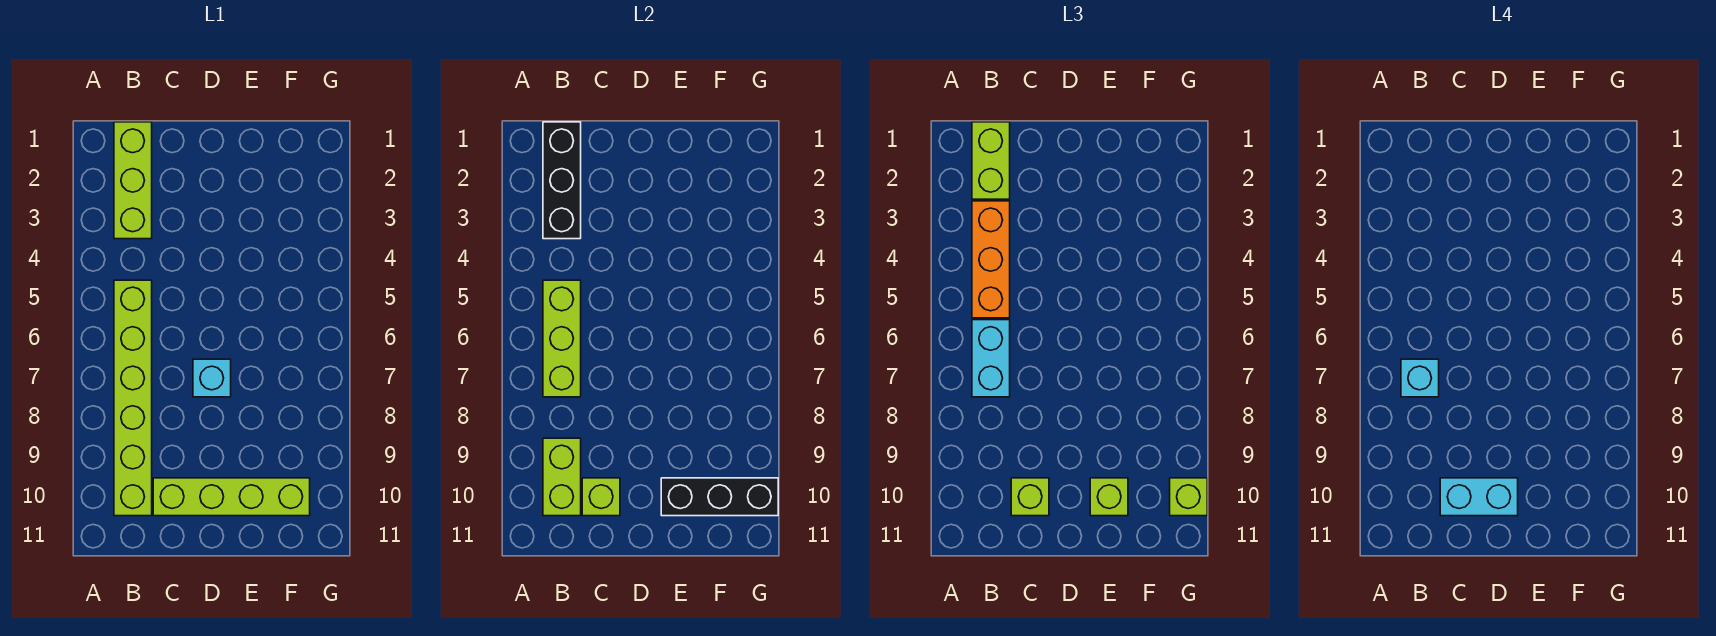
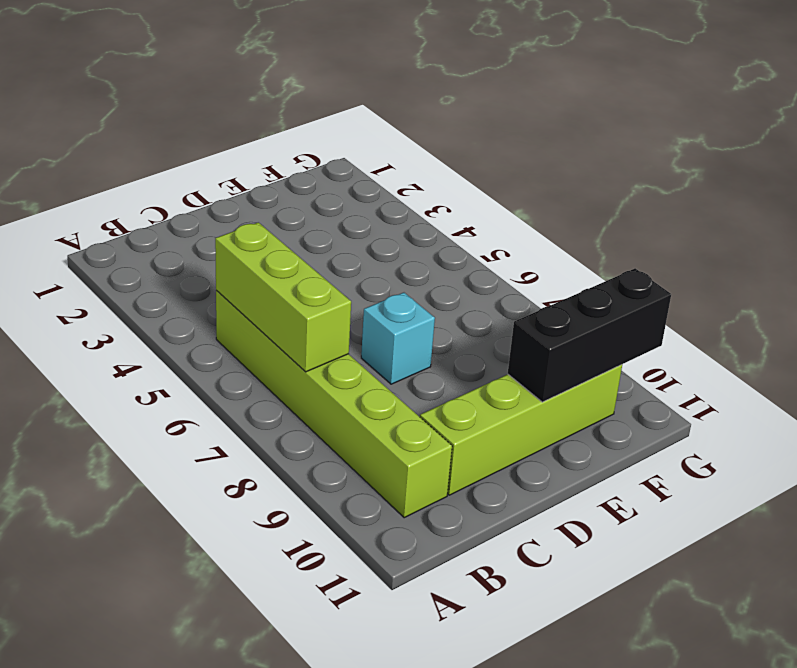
none -> lime 1x3 brick [114,122,152,239]
none -> black 1x3 brick [543,122,581,239]
none -> lime 1x2 brick [543,438,581,516]

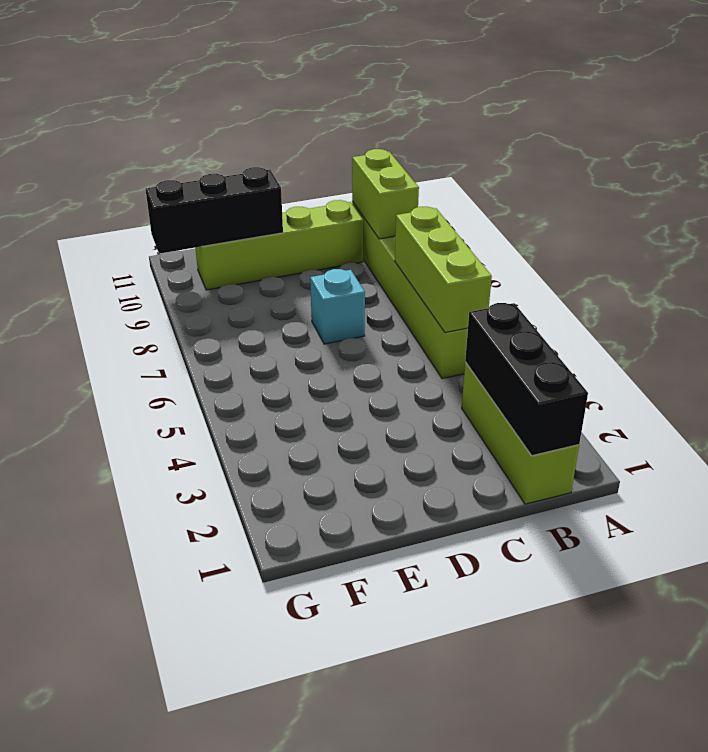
none -> lime 1x1 brick [582,478,620,516]
none -> lime 1x2 brick [972,122,1010,199]
none -> orange 1x3 brick [972,201,1010,318]

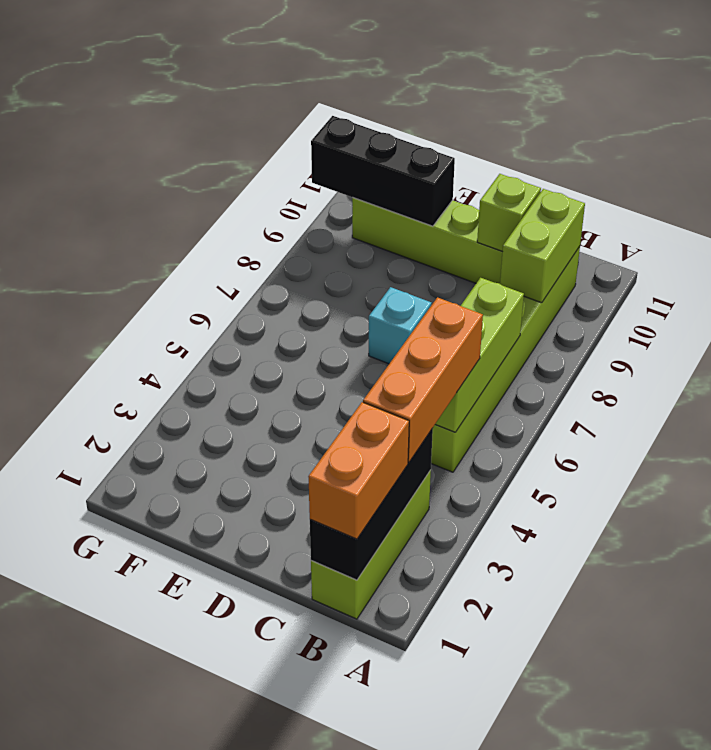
orange 1x2 brick [308,402,409,539] -> lime 1x2 brick [972,122,1010,199]
none -> cyan 1x2 brick [972,320,1010,397]
none -> lime 1x1 brick [1011,478,1049,516]
none -> lime 1x1 brick [1090,478,1128,516]

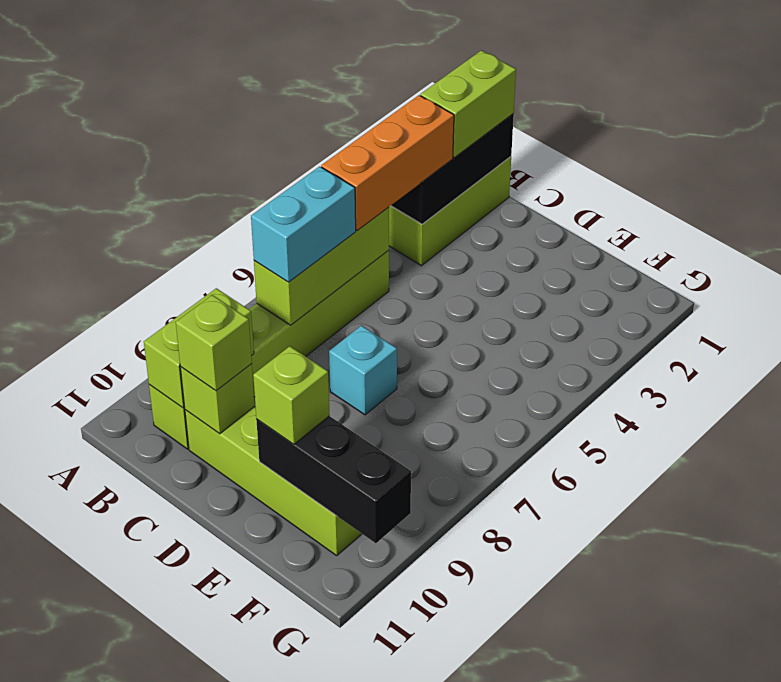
none -> lime 1x1 brick [1170,478,1207,516]
none -> cyan 1x1 brick [1401,359,1439,397]
none -> cyan 1x2 brick [1440,478,1518,516]

